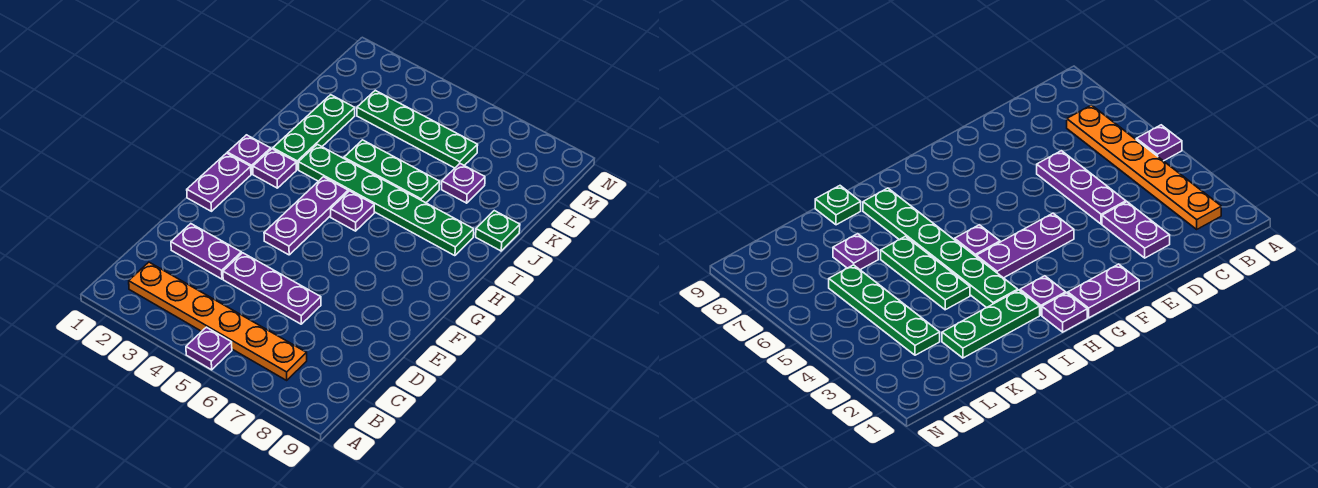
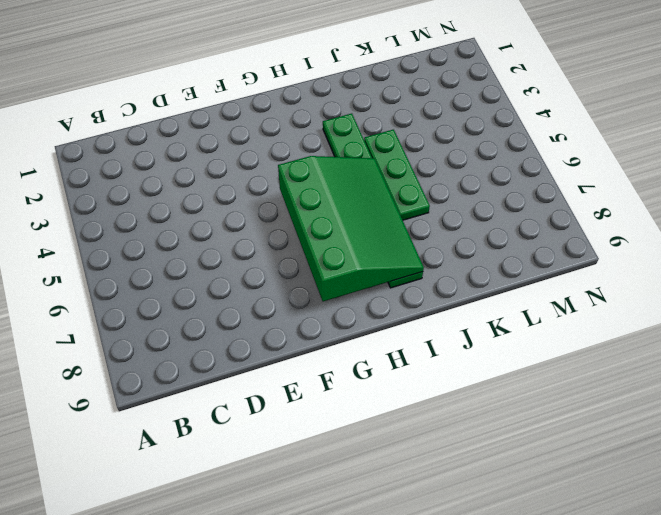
green 3x4 slope [278,156,424,301] -> none
none -> purple 1x1 plate [186,327,232,370]
none -> orange 1x6 plate [129,262,307,380]
none -> purple 1x2 plate [171,224,241,279]

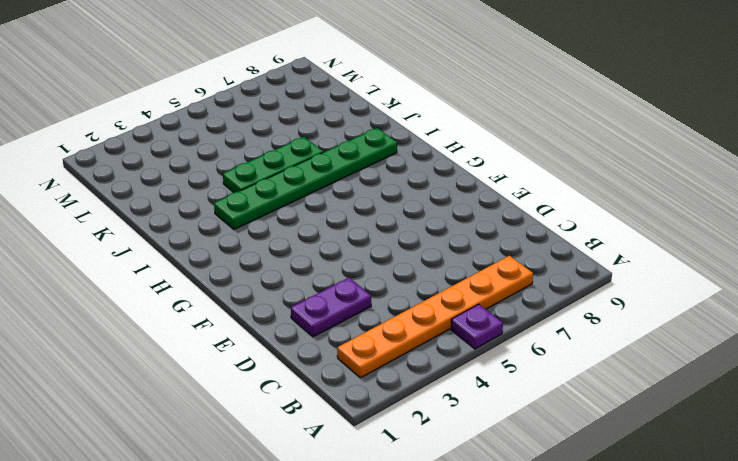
none -> purple 1x3 plate [223,253,321,324]
none -> purple 1x2 plate [187,153,251,211]
none -> purple 1x3 plate [264,177,348,255]

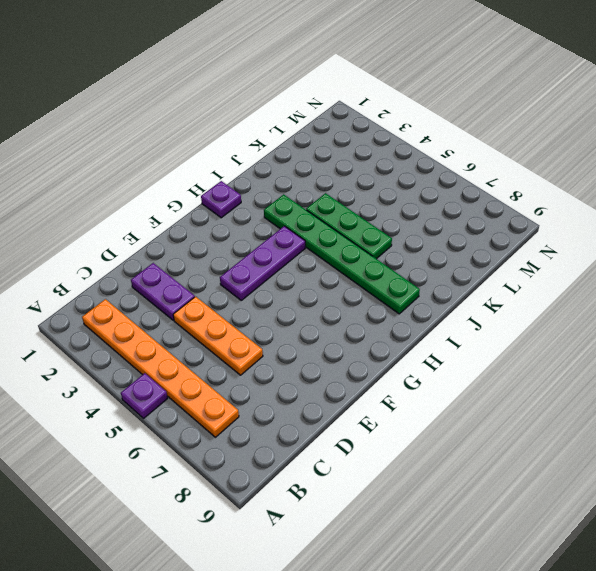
orange 1x3 plate [173,297,263,375] -> purple 1x3 plate [223,253,321,324]
none -> purple 1x2 plate [187,153,251,211]
none -> purple 1x1 plate [253,149,296,188]
none -> purple 1x1 plate [331,191,374,231]

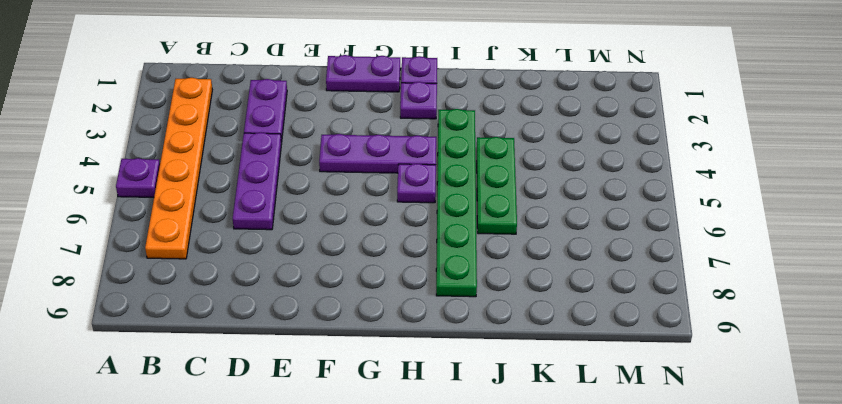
none -> green 1x3 plate [273,95,355,169]
none -> green 1x1 plate [476,211,520,251]
none -> purple 1x1 plate [442,164,485,203]

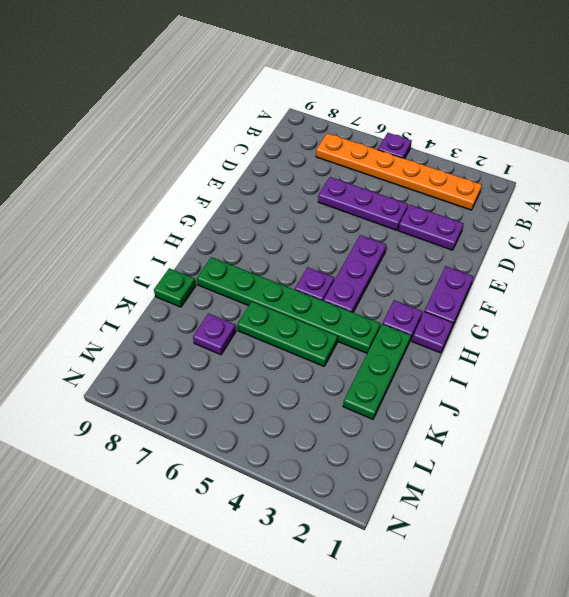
none -> green 1x4 plate [357,90,478,168]

